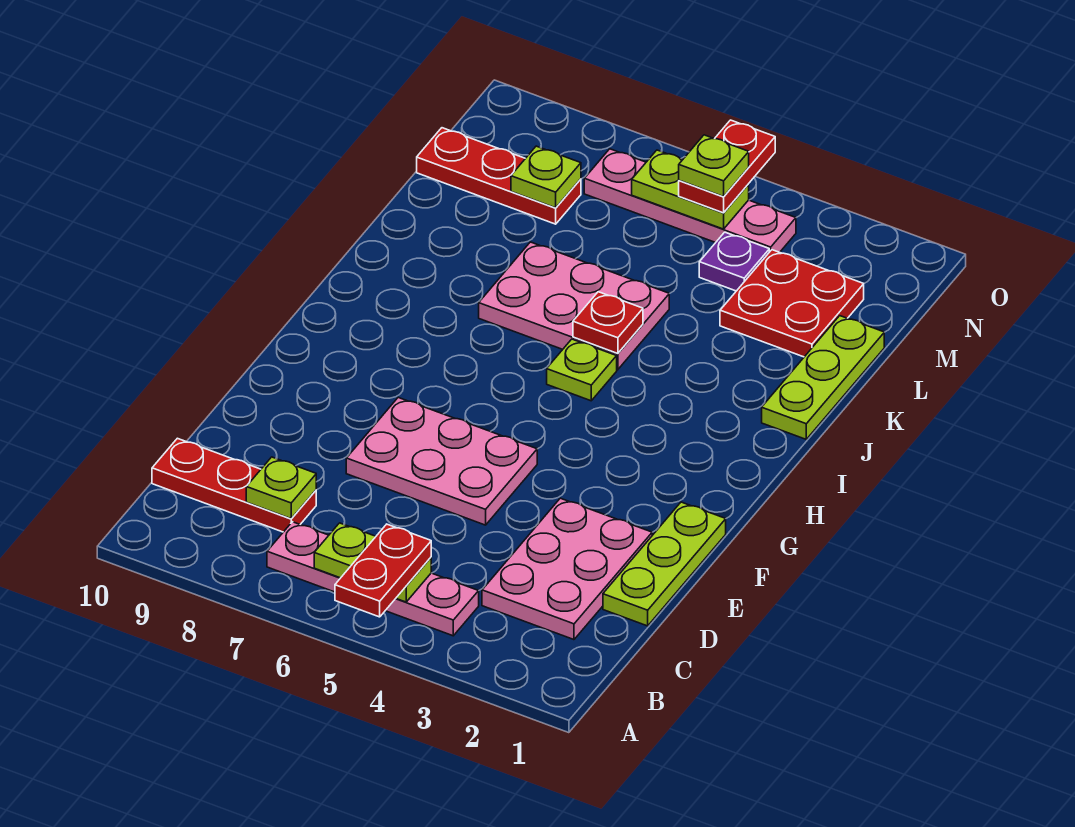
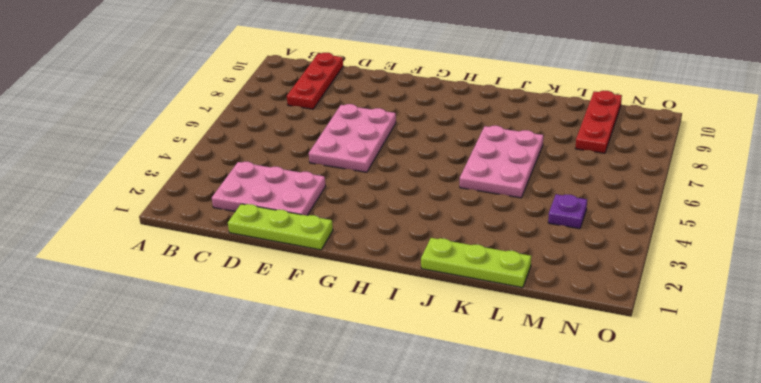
none -> pink 1x4 plate [267,522,479,636]
none -> lime 1x1 plate [547,339,617,401]
none -> red 2x2 plate [720,250,864,357]

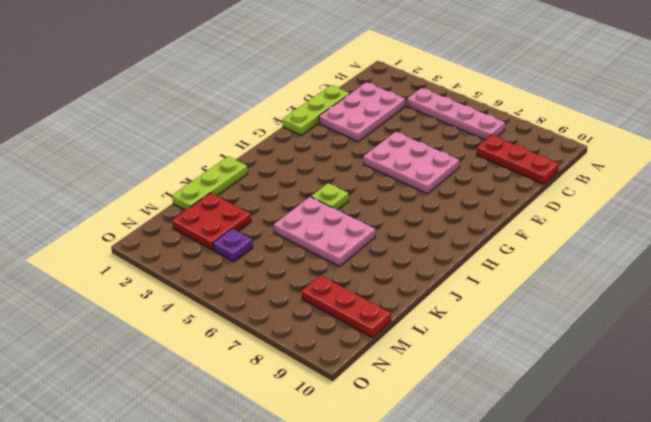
none -> pink 1x4 plate [584,149,796,252]
none -> lime 1x2 plate [314,523,431,602]
none -> lime 1x1 plate [246,457,316,519]

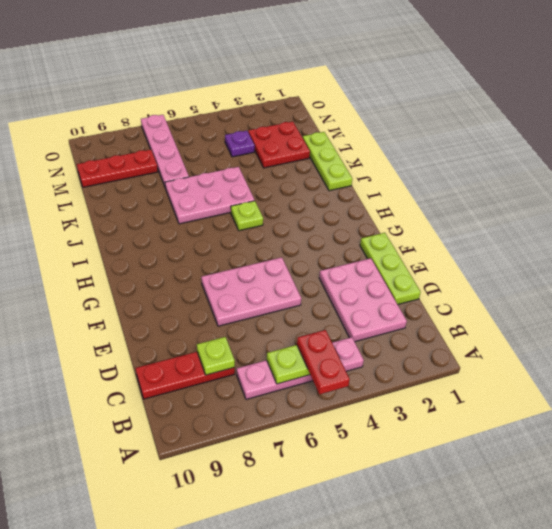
pink 1x4 plate [141,115,189,188] -> pink 1x4 plate turned to [584,149,796,252]
none -> red 1x1 plate [573,292,643,353]
none -> lime 1x1 plate [511,146,581,208]
none -> lime 1x2 plate [632,150,749,229]

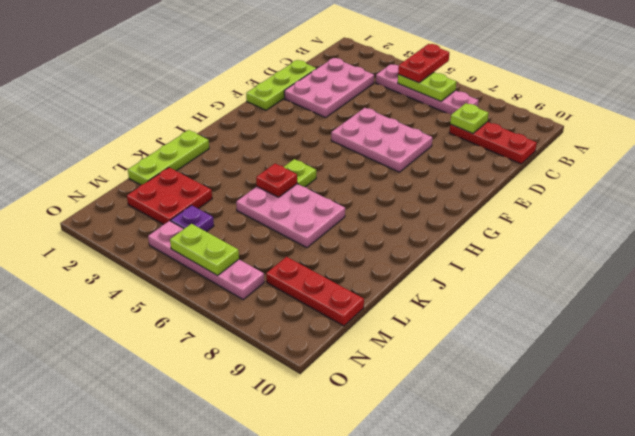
none -> lime 1x1 plate [511,146,581,208]
none -> red 1x2 plate [679,120,775,213]
none -> lime 1x1 plate [679,135,749,197]

